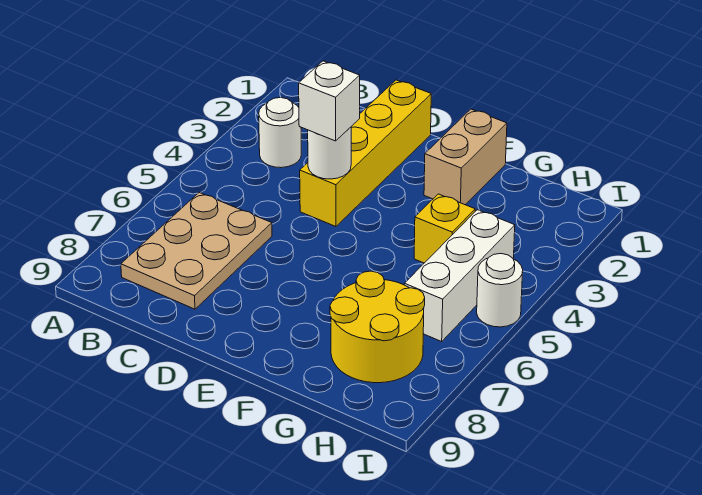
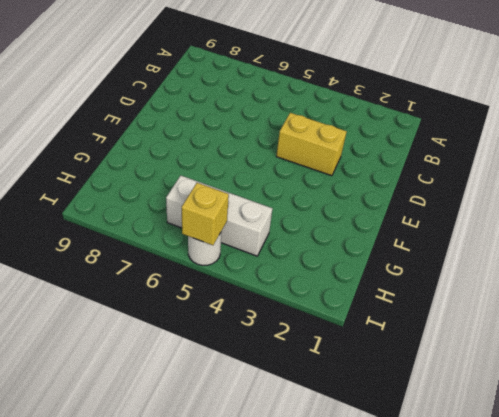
yellow 1x2 brick [276,113,347,176] -> yellow 1x4 brick [300,80,431,227]
yellow 1x1 brick [182,183,229,245] -> yellow 1x1 brick moved to [414,194,475,263]
none -> white 1x1 round brick [259,98,301,168]
none -> tan 2x3 plate [121,193,272,309]

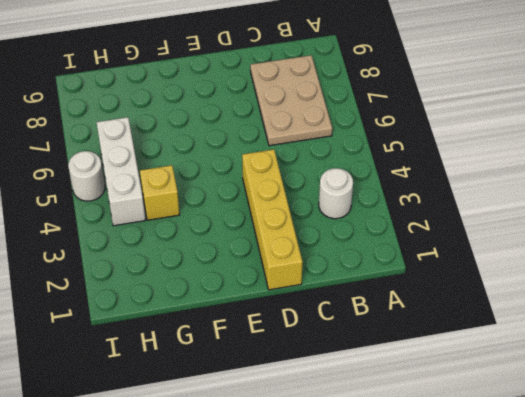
none -> tan 1x2 brick [424,109,507,205]
none -> yellow 2x2 round brick [330,271,425,383]

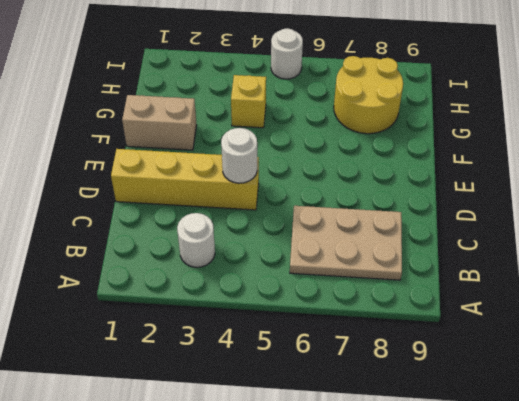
none -> white 1x3 brick [404,210,515,341]
none -> white 1x1 brick [299,61,360,141]

